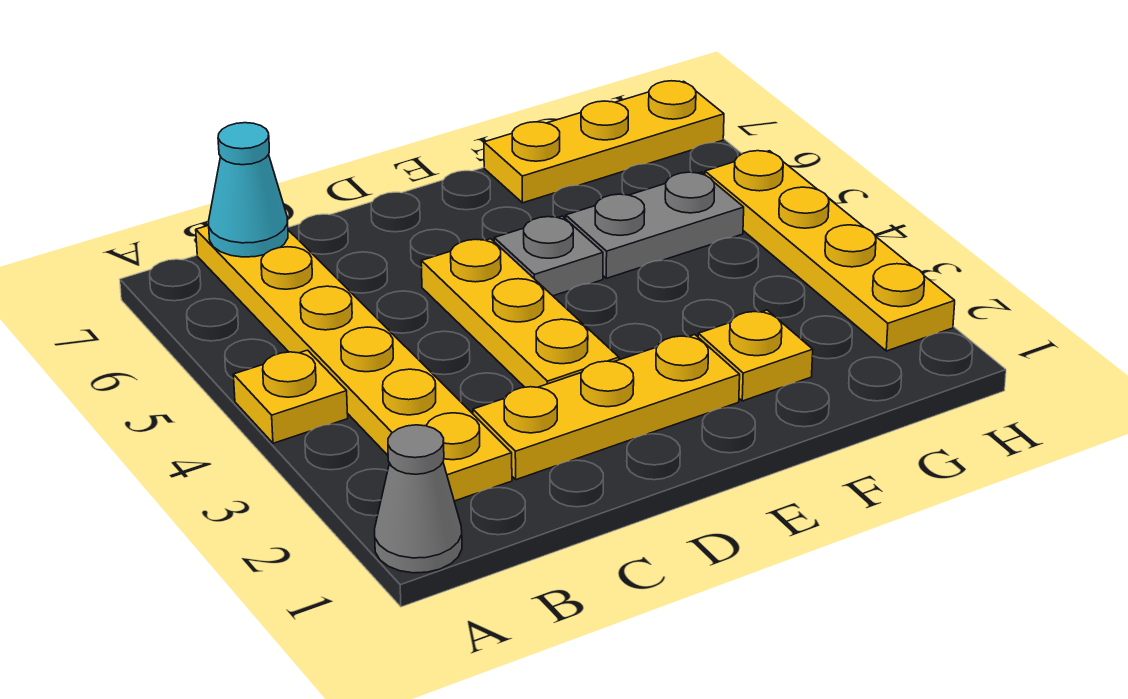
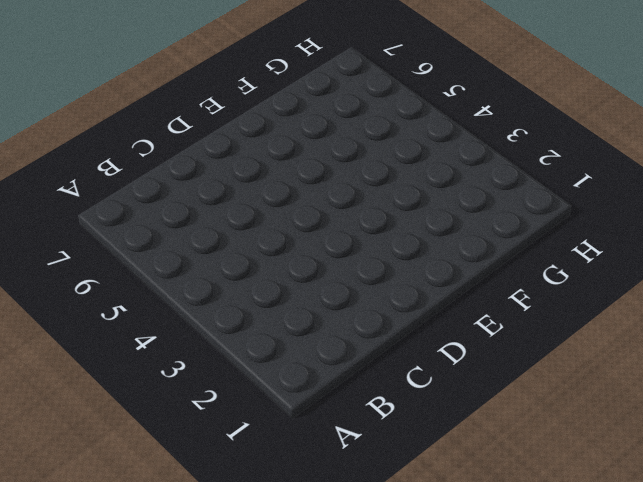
none -> grey 1x1 cone [375,425,462,573]
none -> yellow 1x1 plate [233,350,348,443]

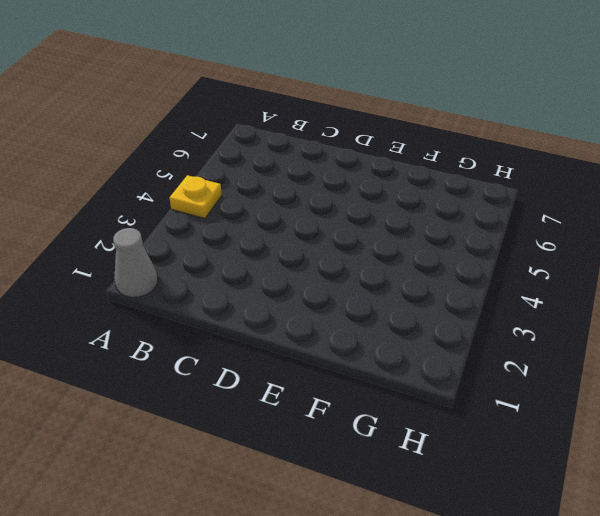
none -> yellow 1x6 plate [196,225,512,501]
none -> yellow 1x3 plate [473,335,740,480]

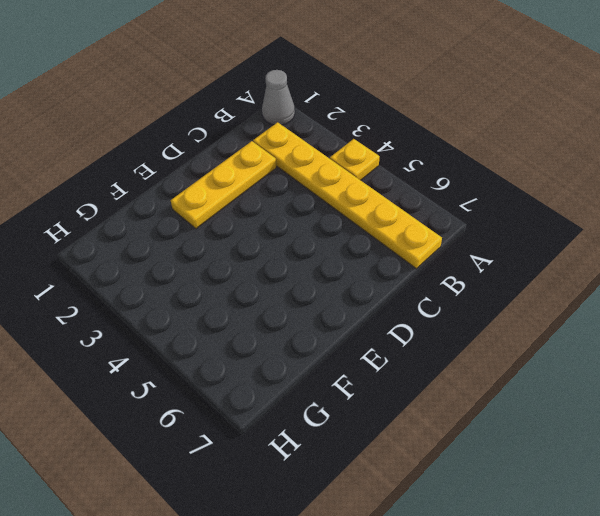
none -> yellow 1x3 plate [421,239,619,387]
none -> grey 1x1 plate [494,216,603,296]

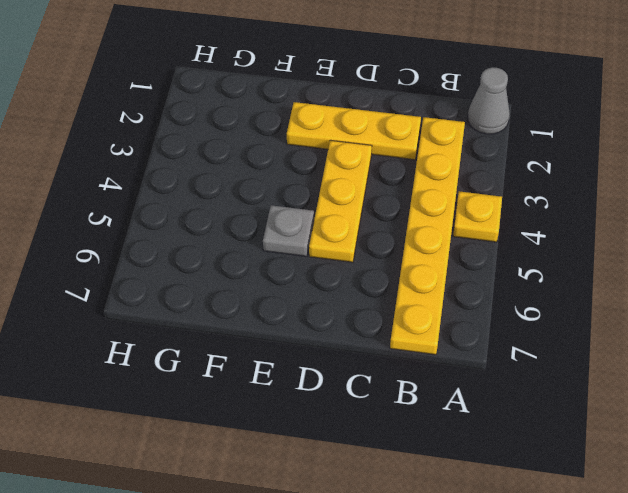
none -> yellow 1x1 plate [698,310,813,401]
none -> grey 1x2 plate [566,172,744,278]

